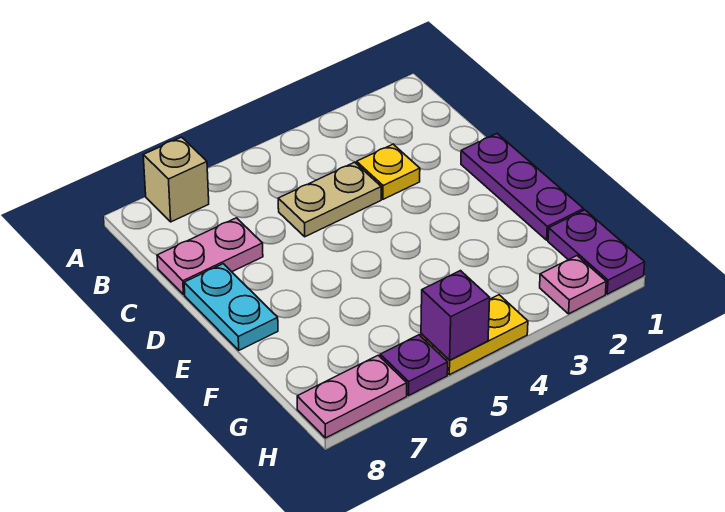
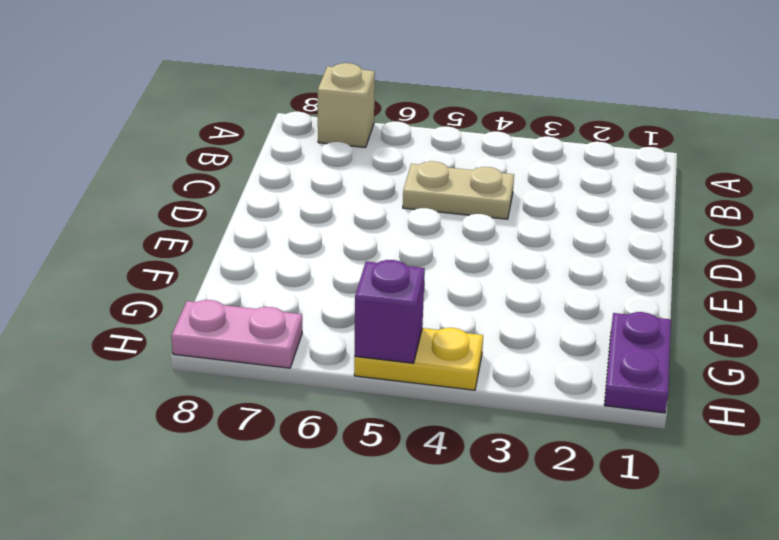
none -> yellow 1x1 plate [357,144,420,199]
none -> pink 1x2 plate [157,218,263,294]
none -> purple 1x3 plate [461,134,584,240]

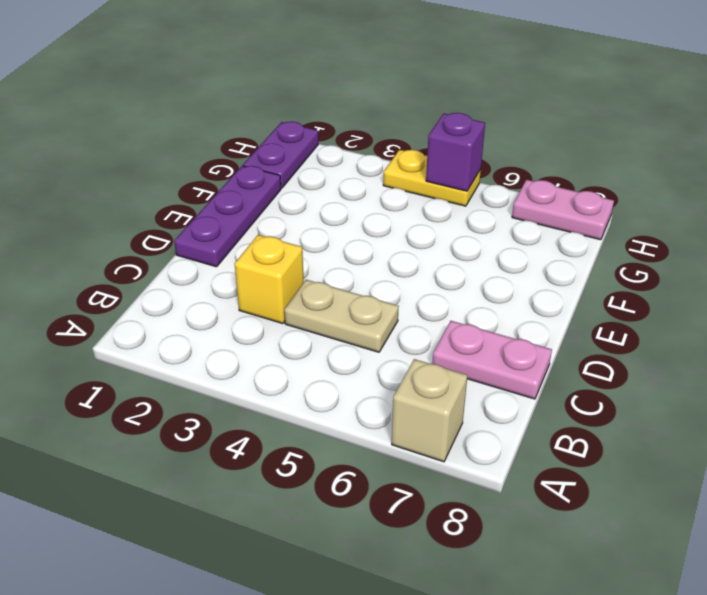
yellow 1x1 brick [235,235,304,324] -> yellow 1x1 plate [357,144,420,199]
none -> cyan 1x2 plate [184,264,278,350]
none -> pink 1x1 plate [540,256,606,314]
none -> purple 1x1 plate [380,335,448,395]

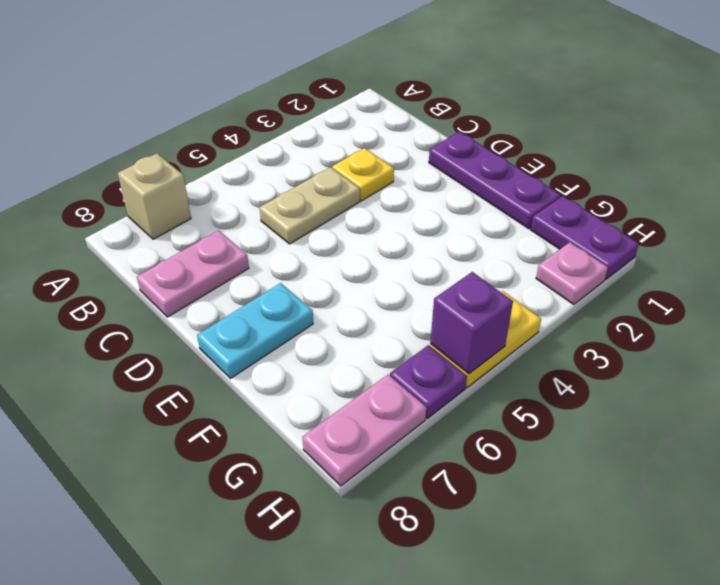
cyan 1x2 plate [197,283,313,378] -> cyan 1x2 plate turned to [184,264,278,350]

